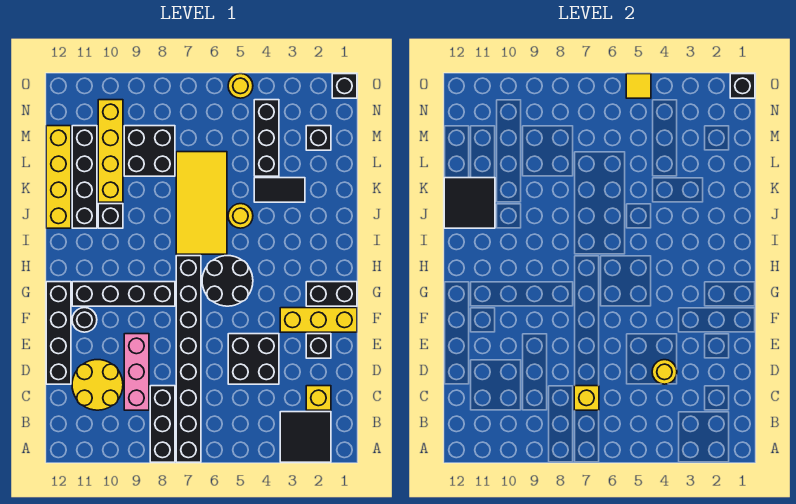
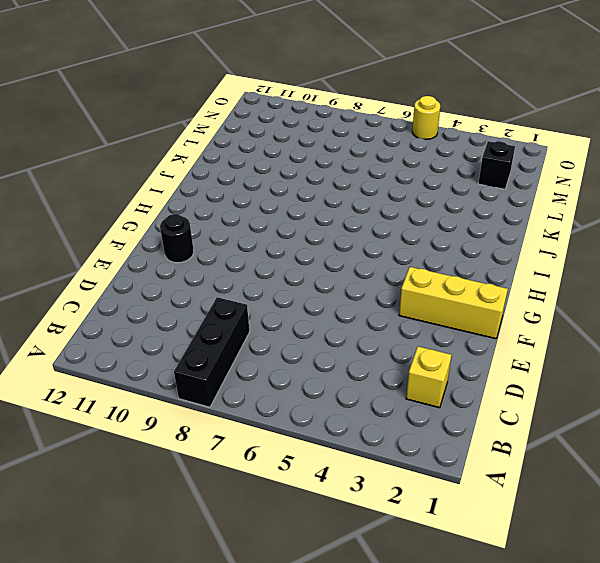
none -> black 2x2 tile [280,412,331,462]
none -> black 1x8 brick [176,256,201,462]
none -> pink 1x3 brick [124,334,149,410]
none -> yellow 2x2 round brick [72,360,123,410]

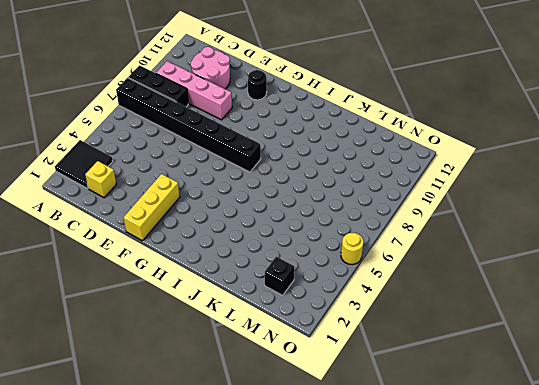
pink 1x4 brick [156,61,232,120] -> pink 1x3 brick [124,334,149,410]
pink 2x2 round brick [191,47,230,89] -> yellow 2x2 round brick [72,360,123,410]
none -> black 2x2 brick [228,334,279,384]
none -> black 1x4 brick [46,282,71,384]
none -> black 1x1 brick [306,334,331,358]
none -> black 1x2 brick [306,282,357,306]

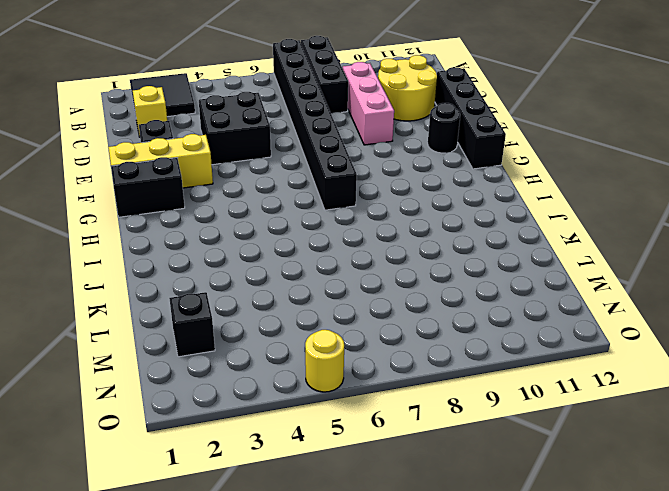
none -> black 2x2 round brick [202,256,253,306]
none -> black 1x4 brick [72,282,175,306]
none -> yellow 2x4 tile [176,152,227,254]
none -> yellow 1x1 round brick [228,204,253,228]

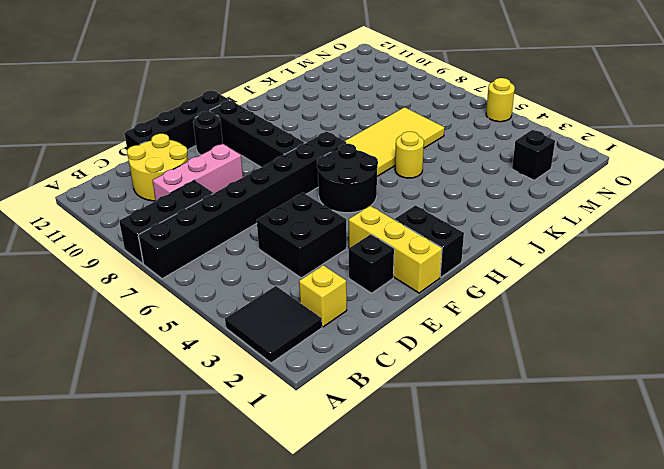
none -> black 1x1 brick [98,204,123,228]
none -> black 1x4 brick [72,126,97,228]
none -> yellow 1x4 brick [46,126,71,228]
none -> black 1x2 tile [254,178,305,202]

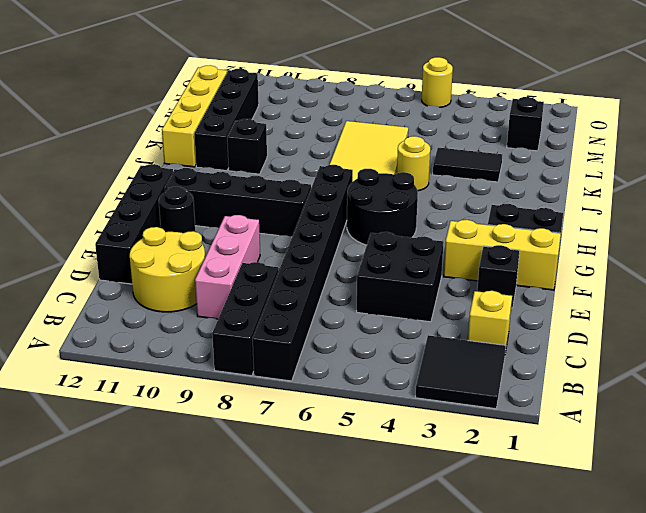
none -> yellow 1x4 brick [98,100,123,202]
none -> black 1x3 brick [254,100,279,176]
none -> black 2x2 brick [124,126,175,176]
none -> black 1x1 brick [332,74,357,98]

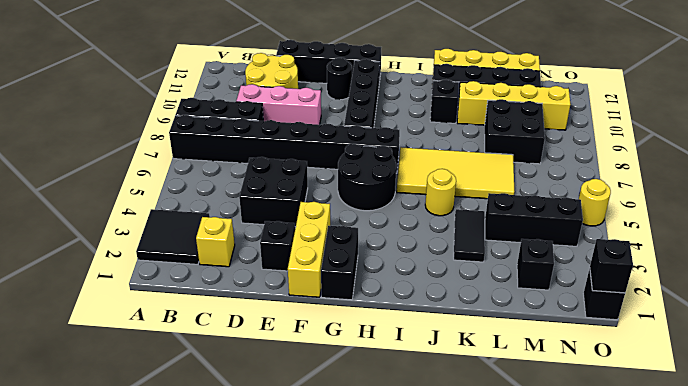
none -> yellow 1x1 brick [574,386,599,410]
none -> yellow 1x1 round brick [652,360,677,384]
none -> black 2x2 tile [444,178,495,228]
none -> yellow 1x1 tile [626,74,651,98]

